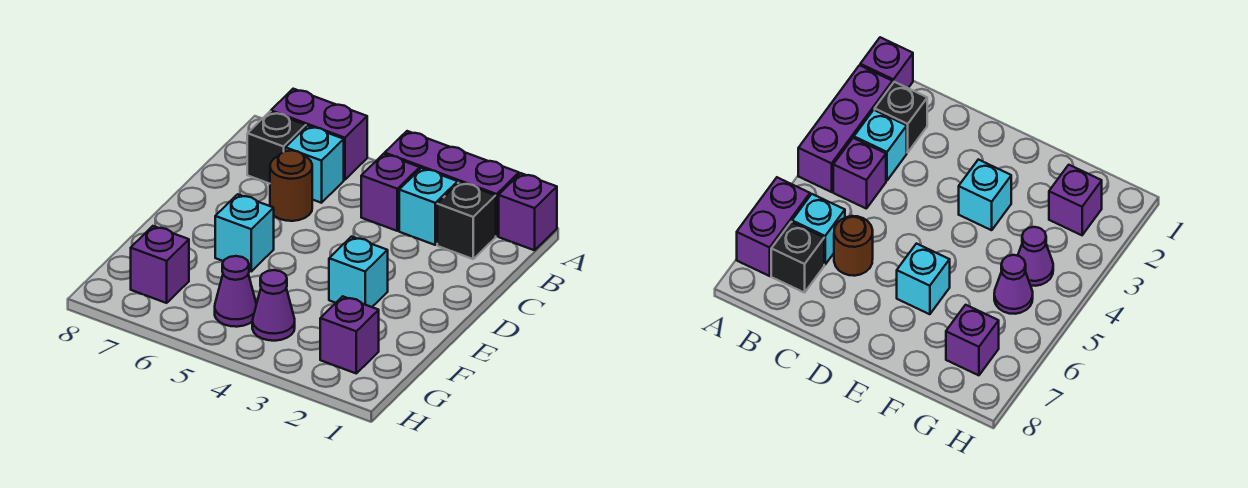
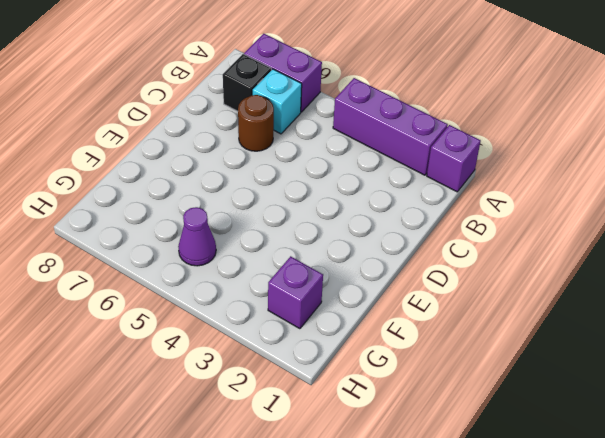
none -> black 1x1 brick [437,182,496,259]
none -> cyan 1x1 brick [399,168,458,245]
none -> purple 1x1 brick [361,154,420,231]

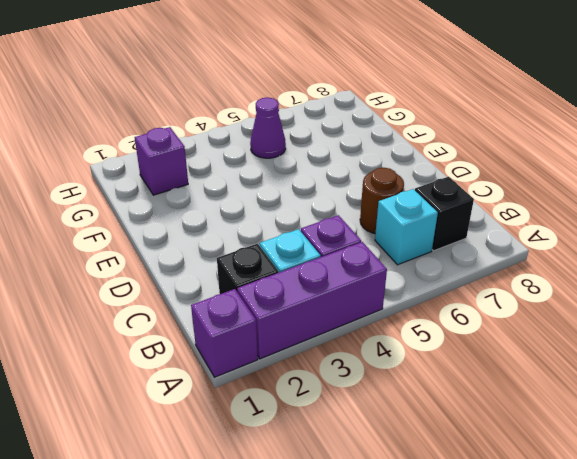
none -> purple 1x2 brick [271,89,367,180]
none -> cyan 1x1 brick [329,237,388,307]
none -> cyan 1x1 brick [215,194,274,271]

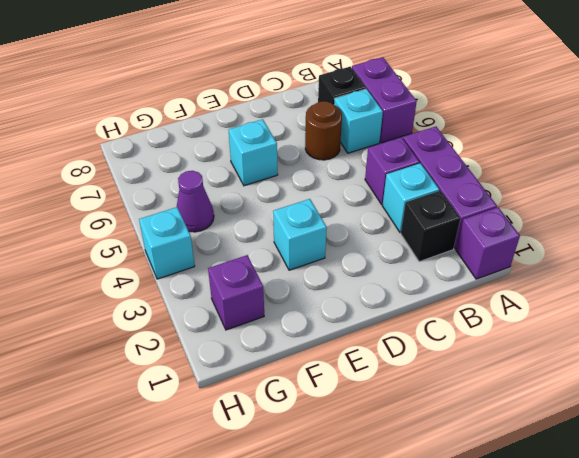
cyan 1x1 brick [139,207,195,279] -> none
none -> purple 1x1 cone [252,270,295,341]
none -> purple 1x1 brick [131,226,189,303]

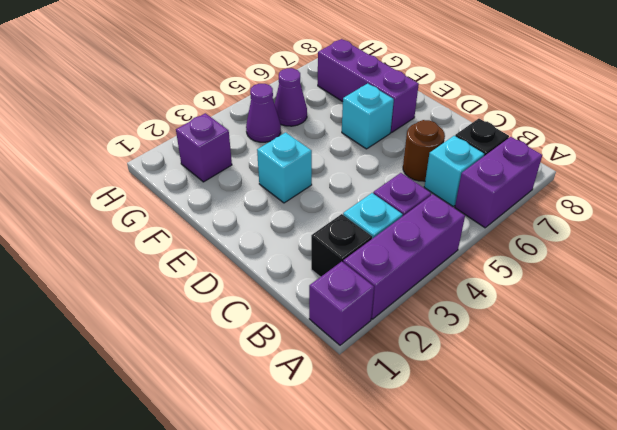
purple 1x3 brick [318,39,419,133] -> purple 1x1 brick [131,226,189,303]

